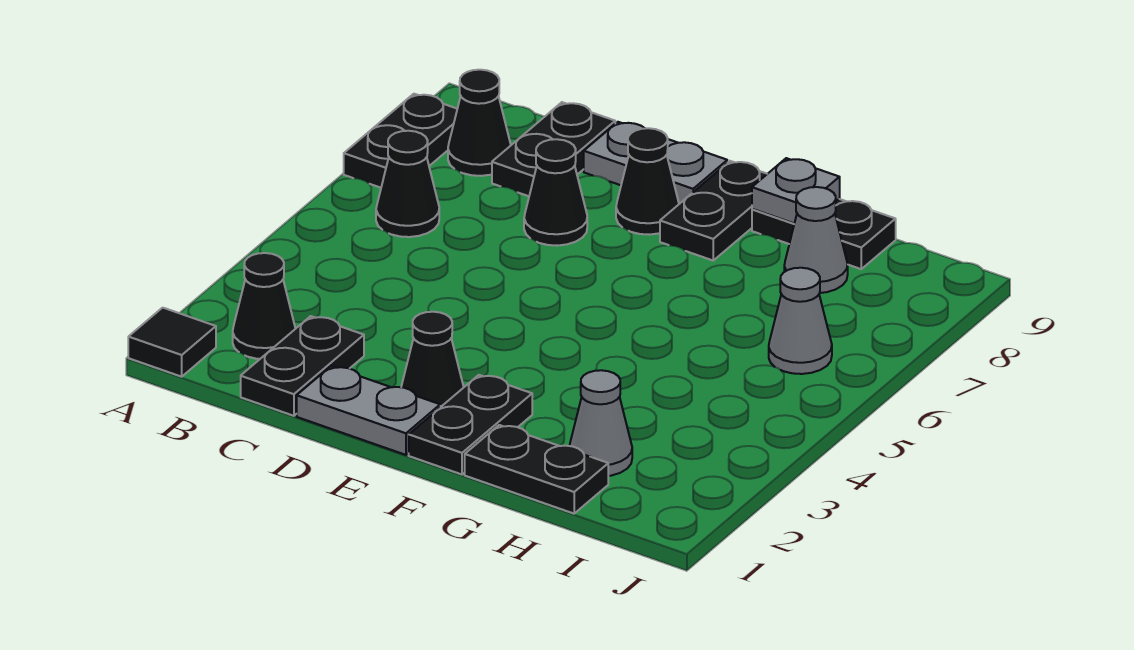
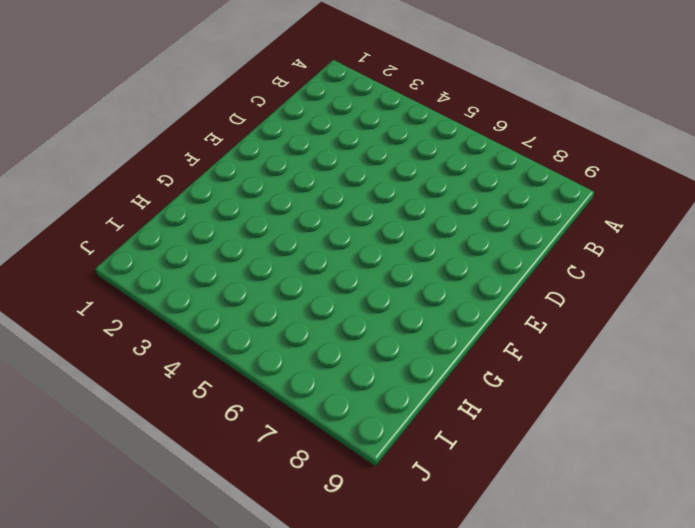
none -> black 1x1 tile [128,308,216,377]
none -> black 1x2 plate [344,94,457,188]
none -> black 1x1 cone [233,253,295,359]

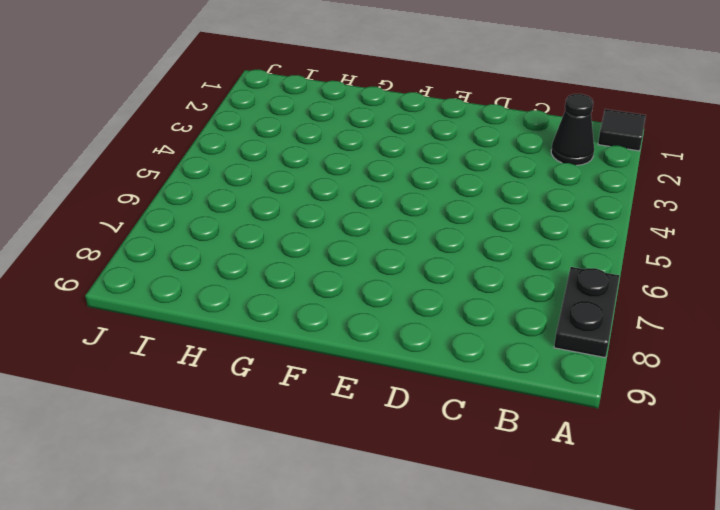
none -> black 1x1 cone [376,131,439,237]
none -> black 1x1 cone [448,70,511,176]
none -> black 1x2 plate [241,316,364,416]

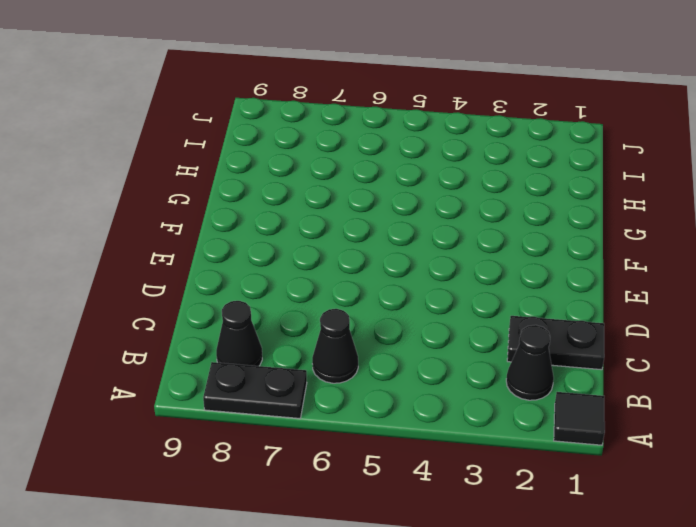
none -> black 1x2 plate [492,102,615,196]
none -> grey 1x2 plate [297,366,440,455]
none -> black 1x1 cone [524,139,587,246]

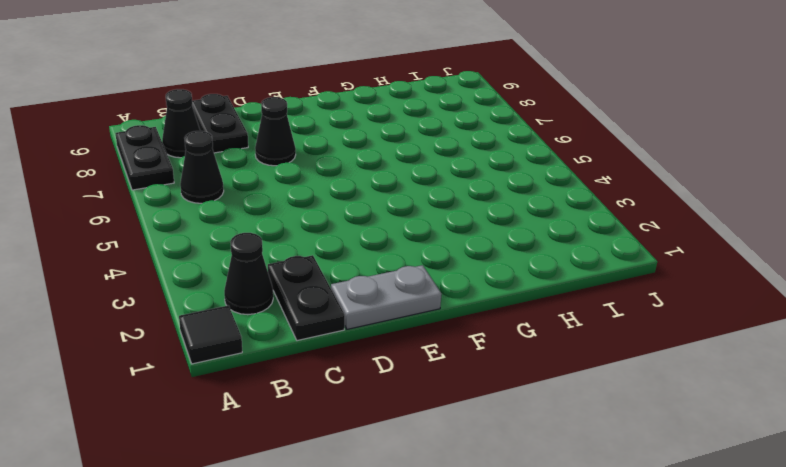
none -> grey 1x2 plate [584,122,727,204]
none -> black 1x1 cone [401,312,464,407]
none -> black 1x1 cone [616,128,679,235]

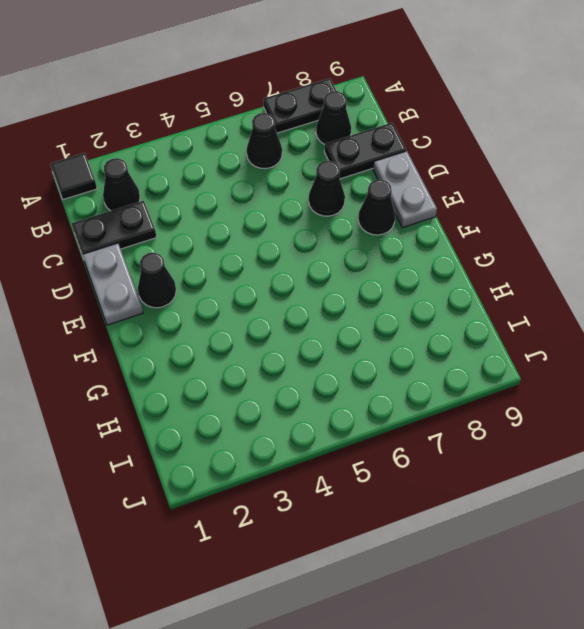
none -> black 1x2 plate [409,375,532,474]
none -> black 1x2 plate [660,161,767,260]
none -> black 1x2 plate [465,425,608,514]

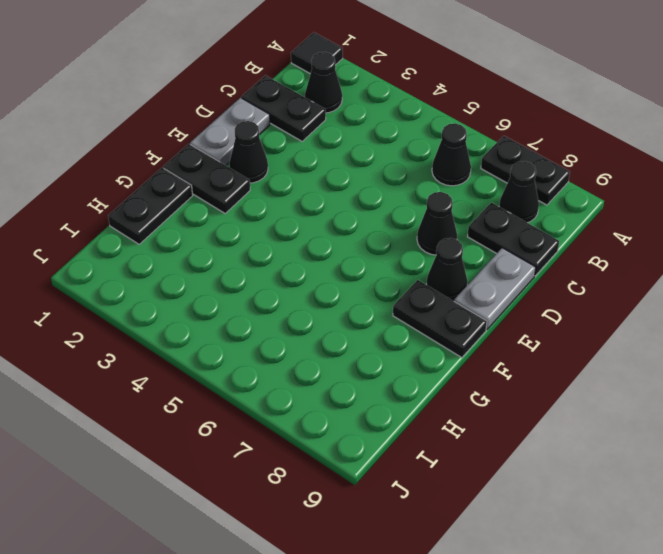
none -> black 1x2 plate [752,199,896,269]
none -> grey 1x1 cone [570,370,632,476]
none -> grey 1x1 cone [784,187,848,293]

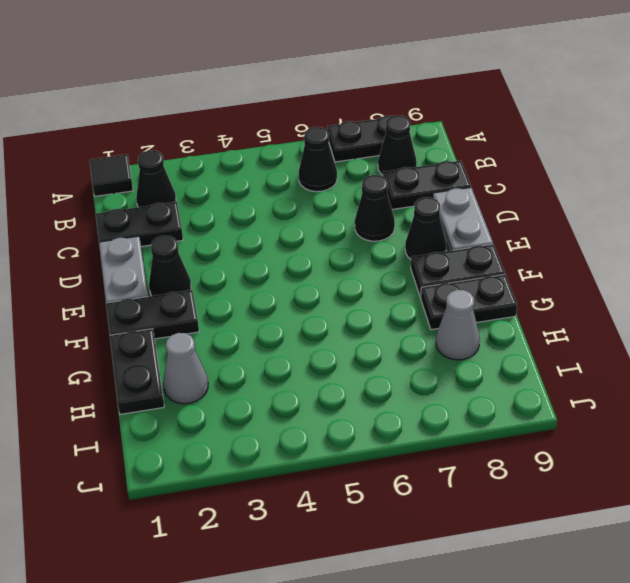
black 1x2 plate [421,275,517,330] -> black 1x2 plate turned to [752,199,896,269]
none -> grey 1x1 cone [769,268,832,374]
none -> grey 1x1 plate [752,158,840,223]

